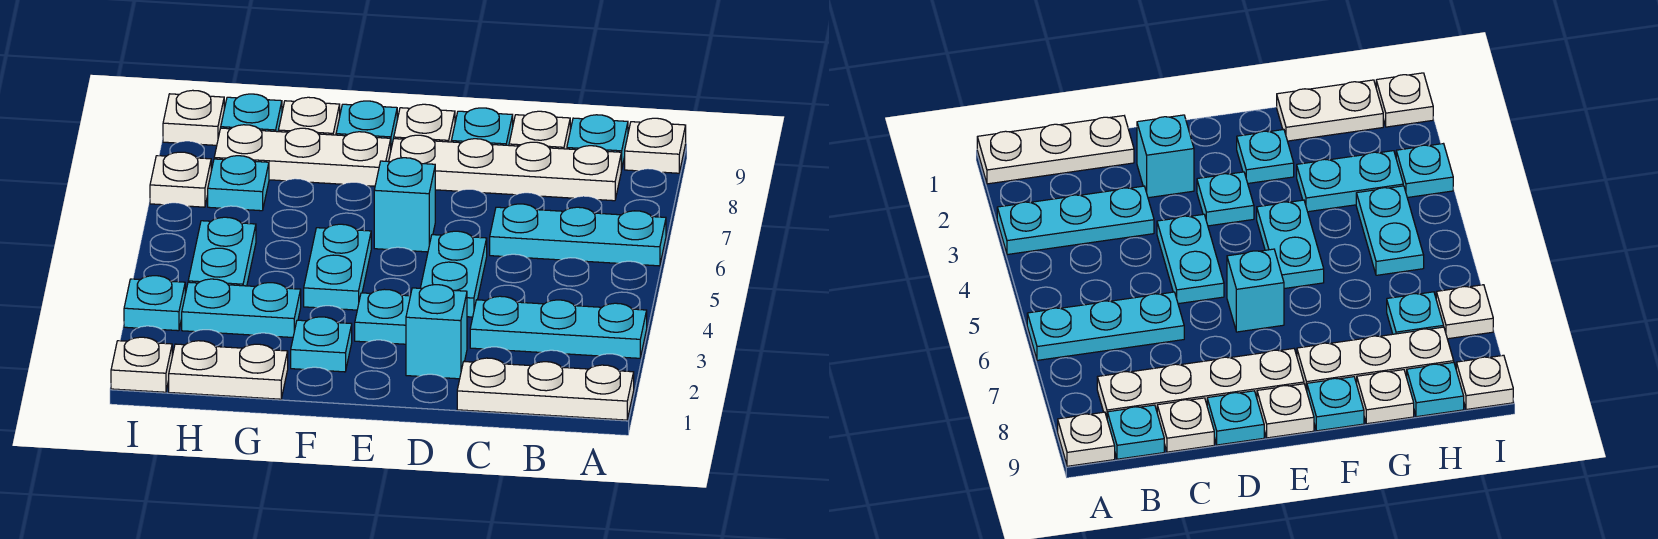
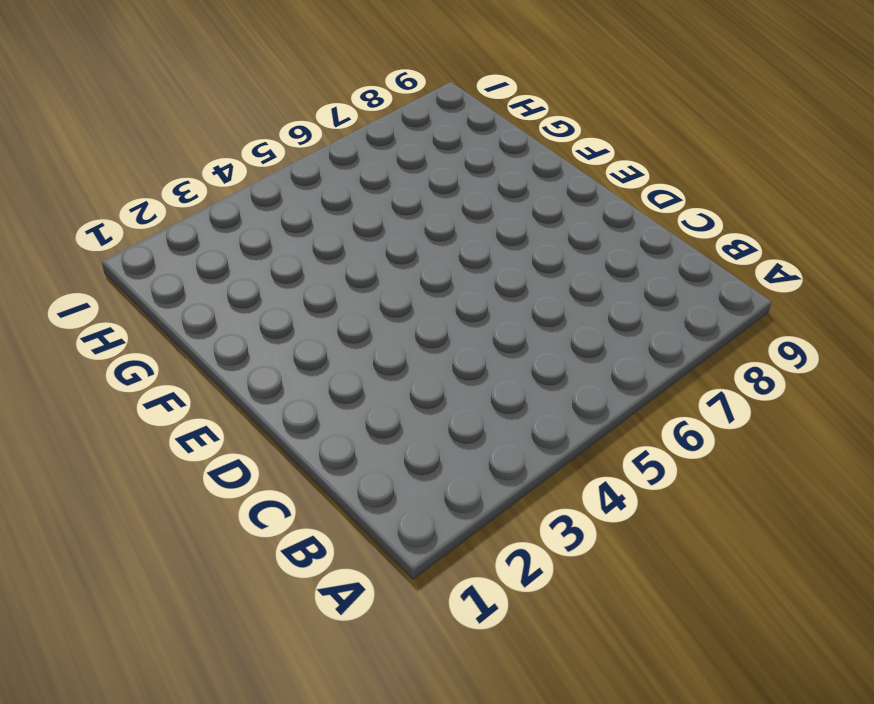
none -> white 1x3 plate [457,358,634,420]
none -> cyan 1x3 plate [470,296,647,358]
none -> cyan 1x3 plate [490,204,666,266]

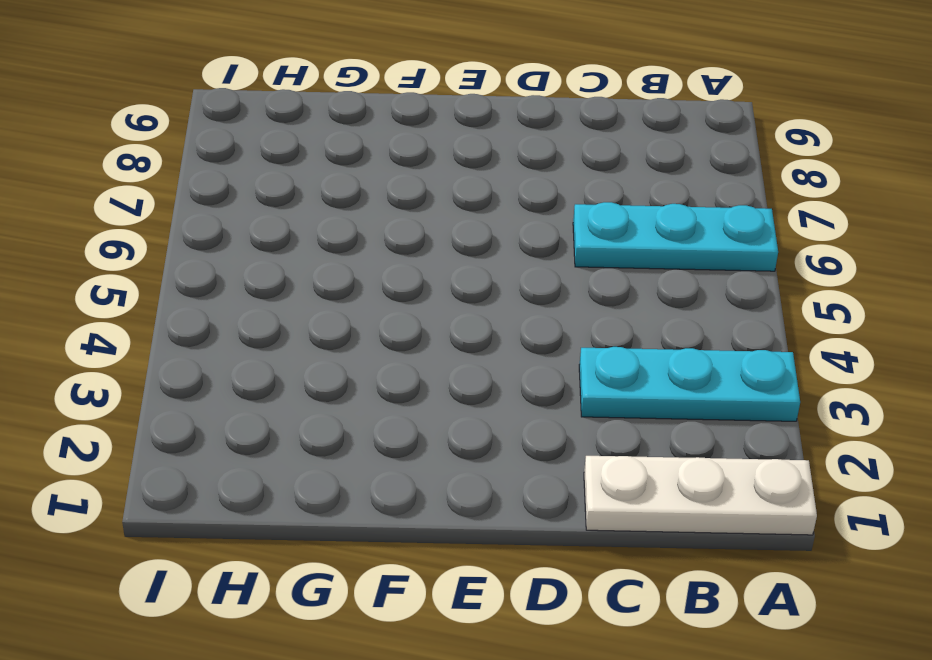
none -> white 1x1 plate [625,118,686,173]
none -> white 1x4 plate [389,135,621,201]
none -> cyan 1x1 plate [567,115,628,170]

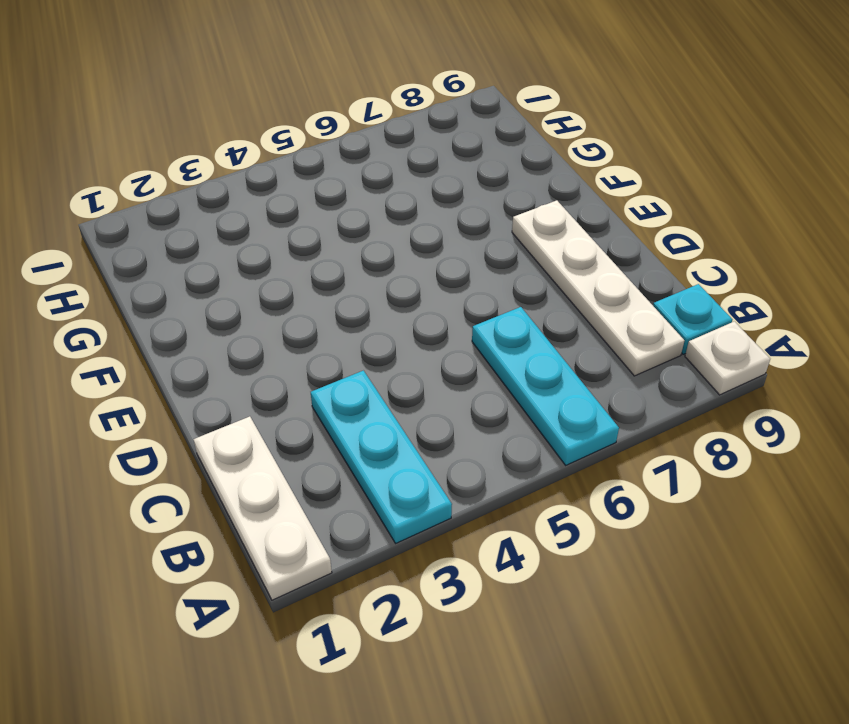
none -> white 1x1 plate [509,111,570,149]
none -> cyan 1x1 brick [406,285,467,379]
none -> cyan 1x2 plate [421,231,487,317]

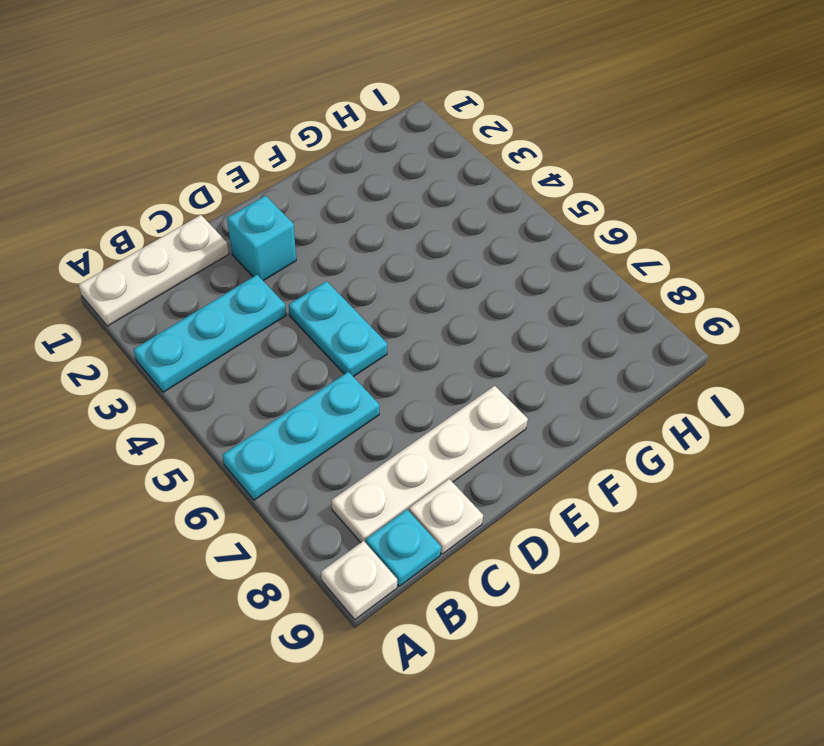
none -> cyan 1x1 plate [451,108,513,145]
none -> cyan 1x1 plate [355,289,410,344]
none -> cyan 1x1 brick [374,158,435,252]

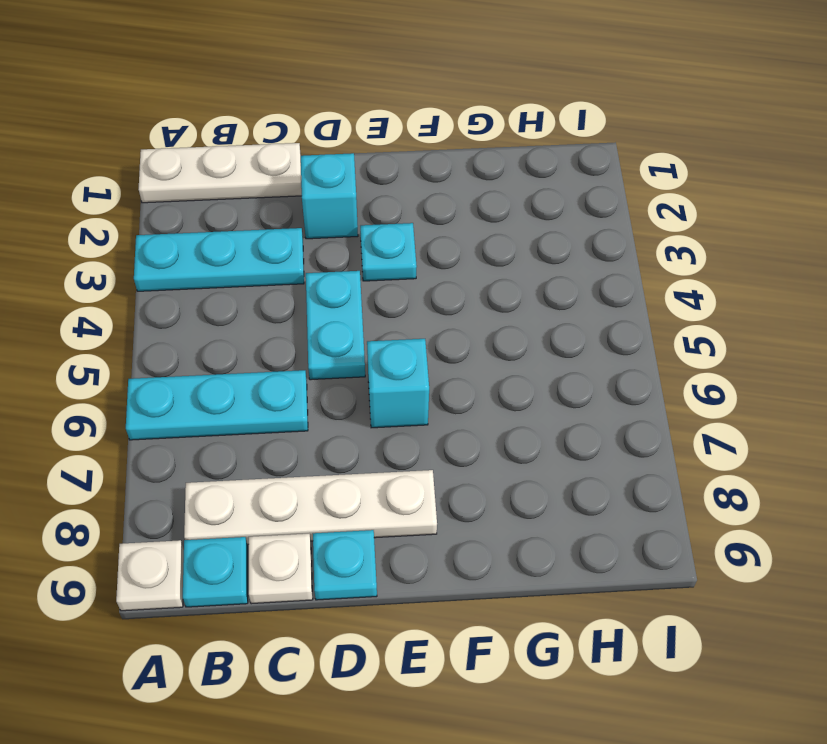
none -> white 1x1 plate [394,104,455,142]
none -> cyan 1x1 plate [291,317,352,372]
none -> cyan 1x2 plate [304,224,371,310]

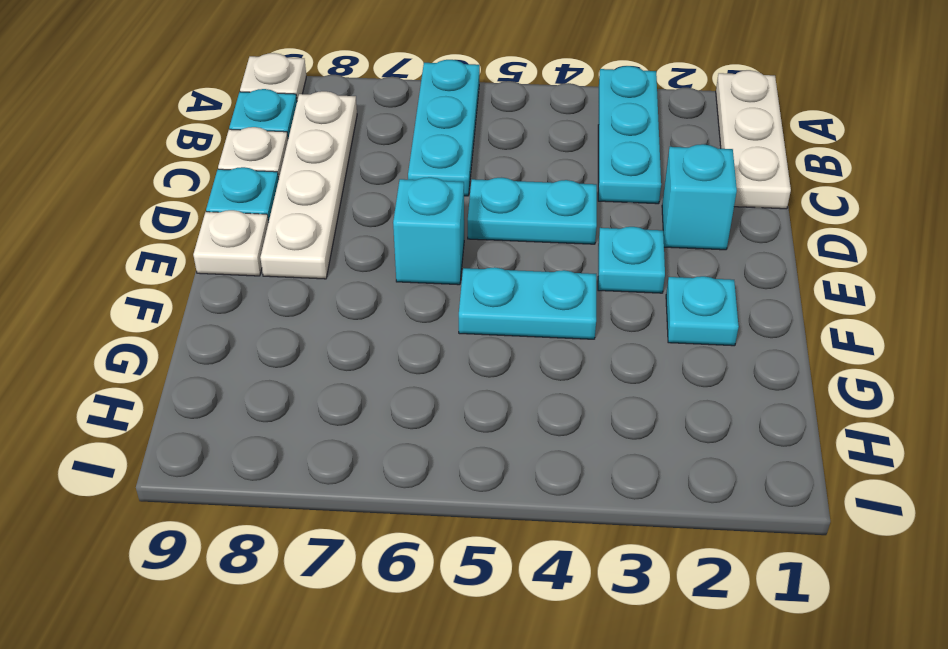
none -> white 1x3 plate [214,125,391,186]
none -> cyan 1x1 plate [336,101,397,148]
none -> white 1x2 plate [169,341,288,399]

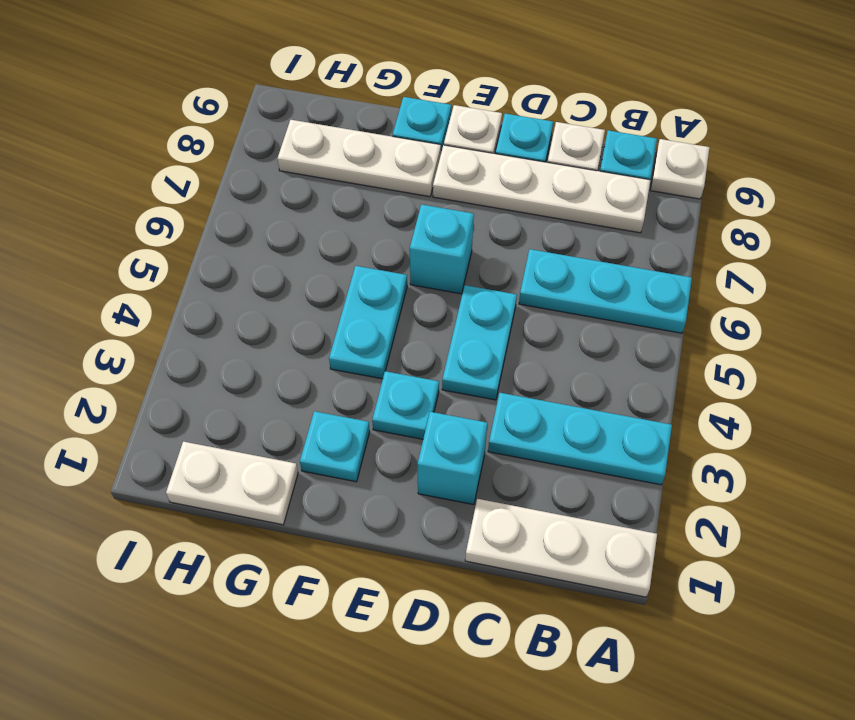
none -> cyan 1x2 plate [182,279,301,337]
none -> white 1x1 plate [278,97,340,135]
none -> cyan 1x2 plate [188,217,256,286]

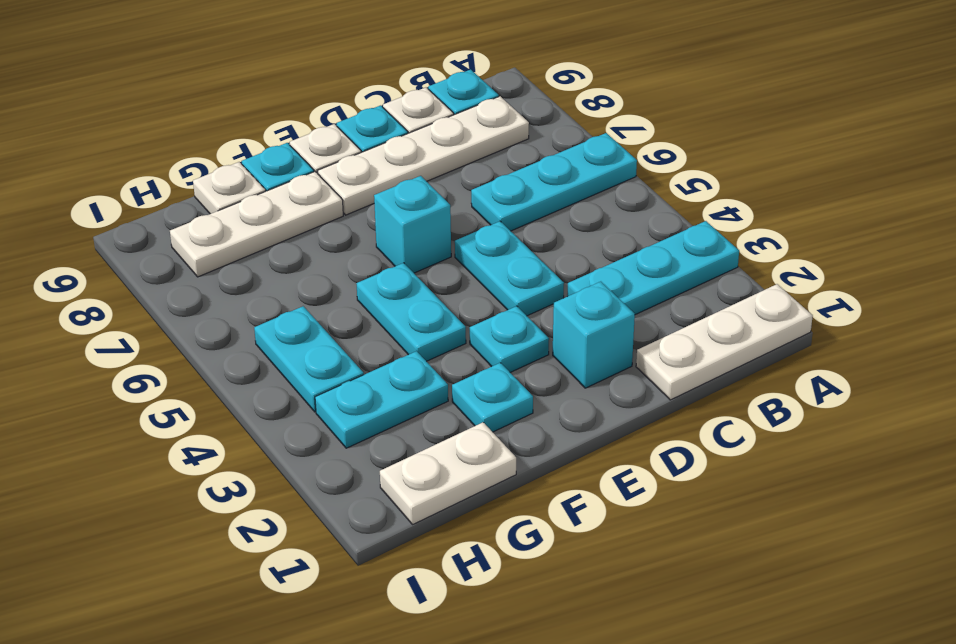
none -> white 1x1 plate [625,118,686,173]
none -> cyan 1x1 plate [208,156,269,211]
none -> cyan 1x1 plate [221,94,282,132]

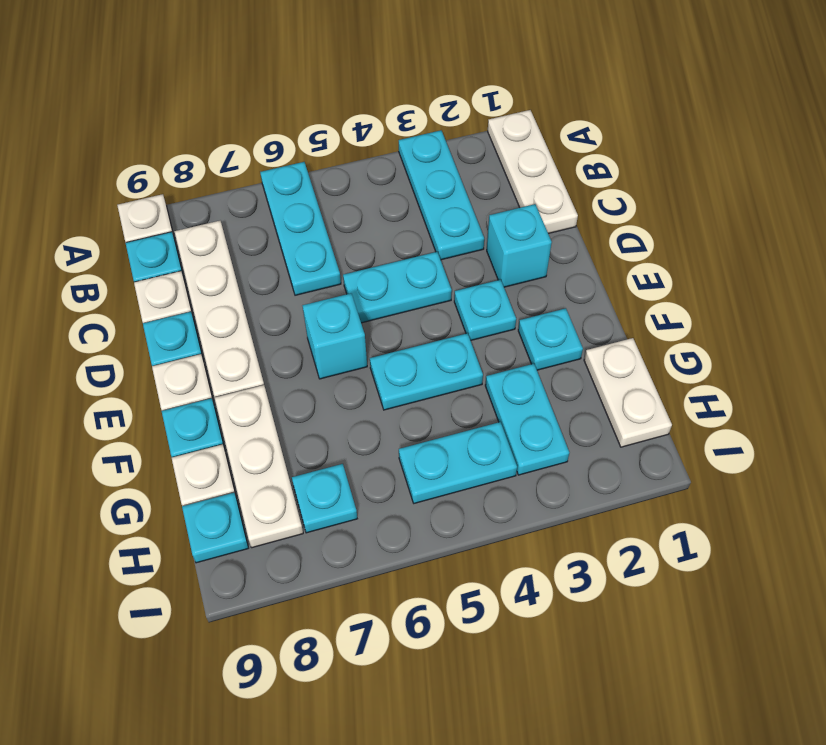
none -> white 1x1 plate [111,337,172,392]
none -> cyan 1x1 plate [124,276,185,331]
none -> white 1x1 plate [150,152,211,207]

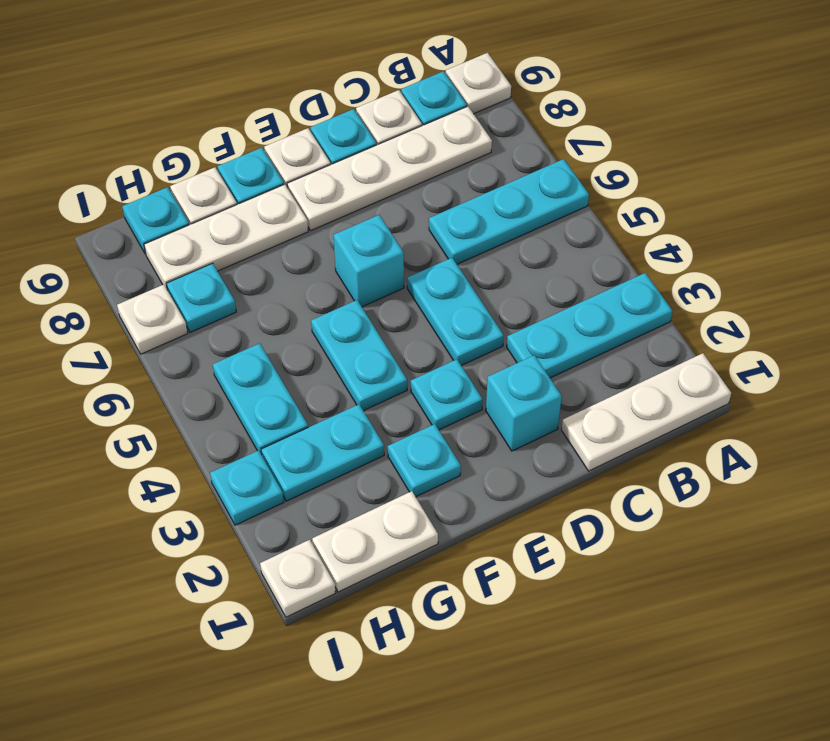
none -> white 1x1 plate [163,90,224,145]

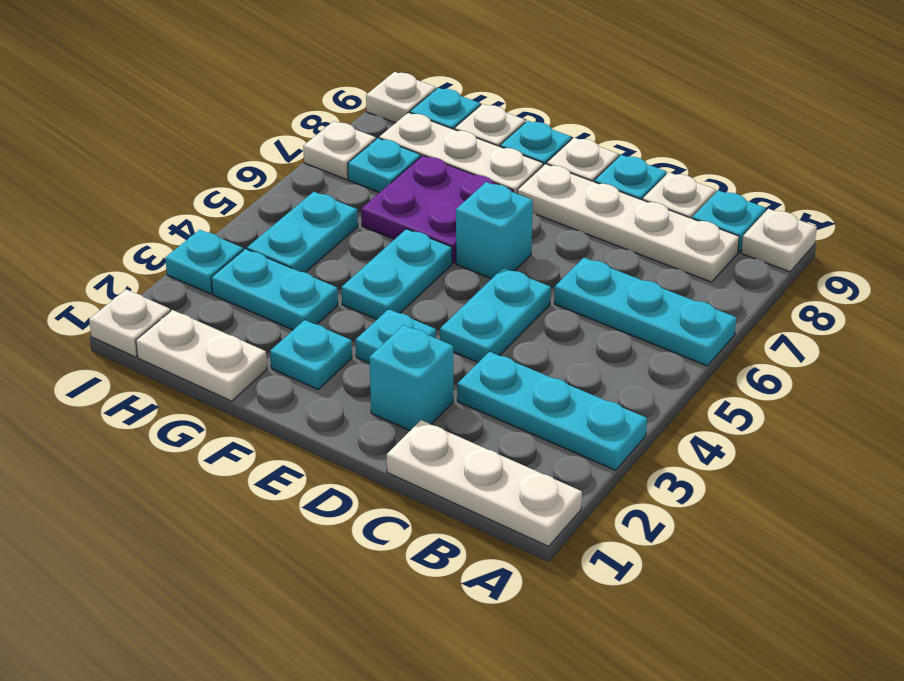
purple 2x2 plate [361,155,514,263] -> none

